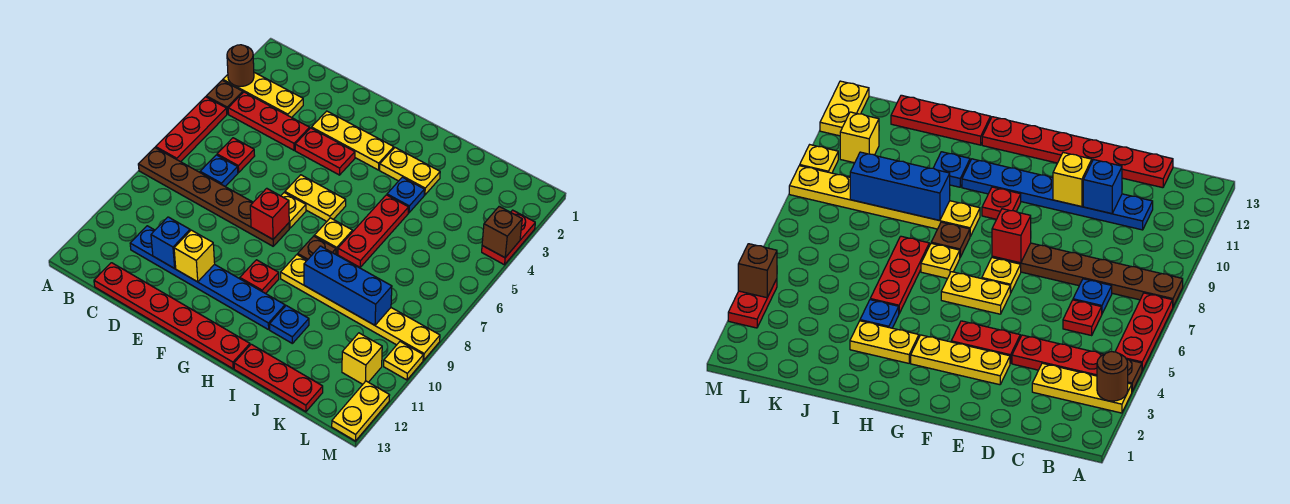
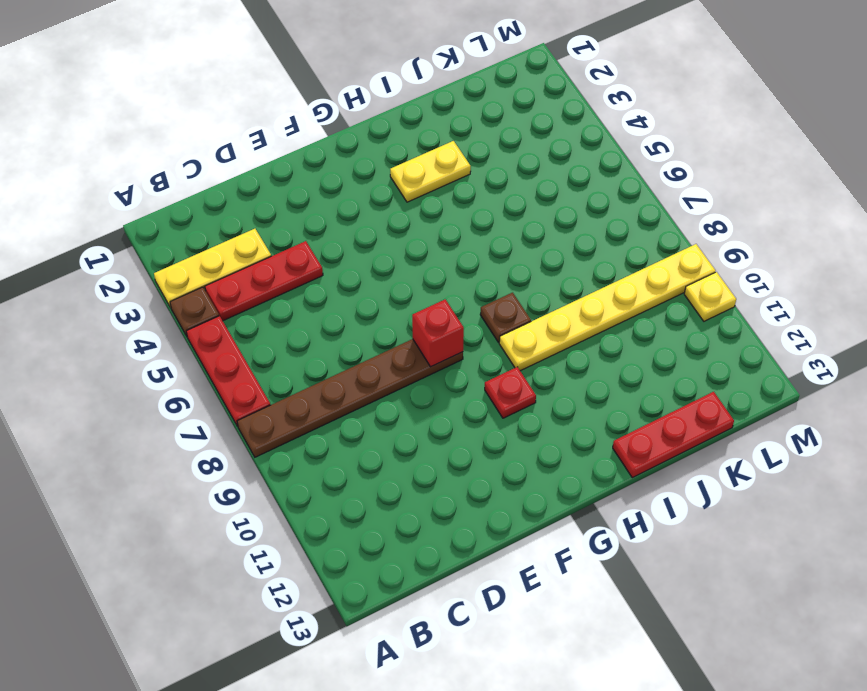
none -> red 1x1 plate [217,138,255,173]
none -> blue 1x1 plate [200,155,238,186]
none -> blue 1x6 plate [130,226,285,330]
none -> red 1x6 plate [94,263,250,369]

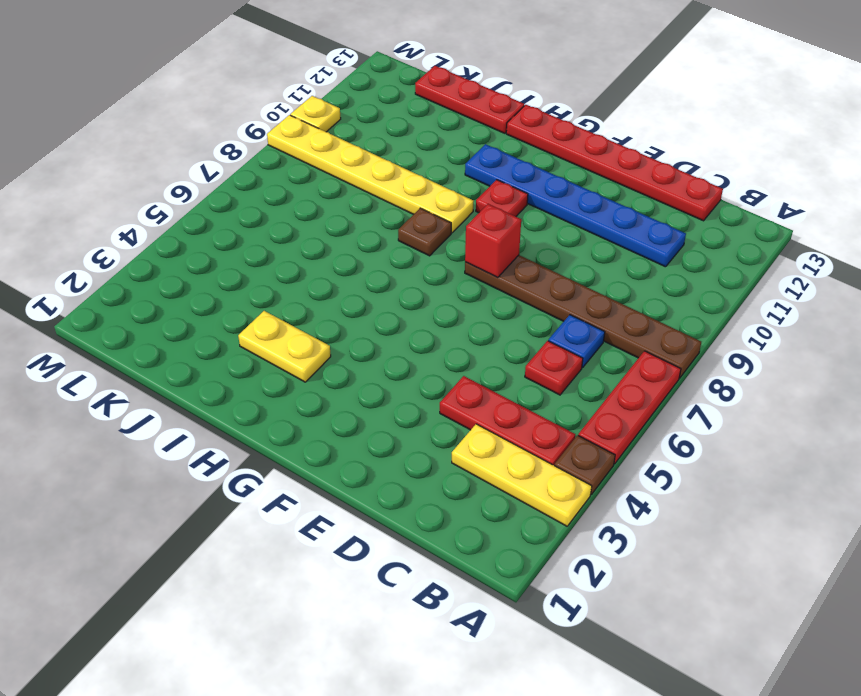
none -> yellow 1x3 plate [311,111,394,170]
none -> red 1x2 plate [295,128,355,175]
none -> yellow 1x2 plate [285,175,346,221]
none -> yellow 1x1 plate [281,193,306,228]

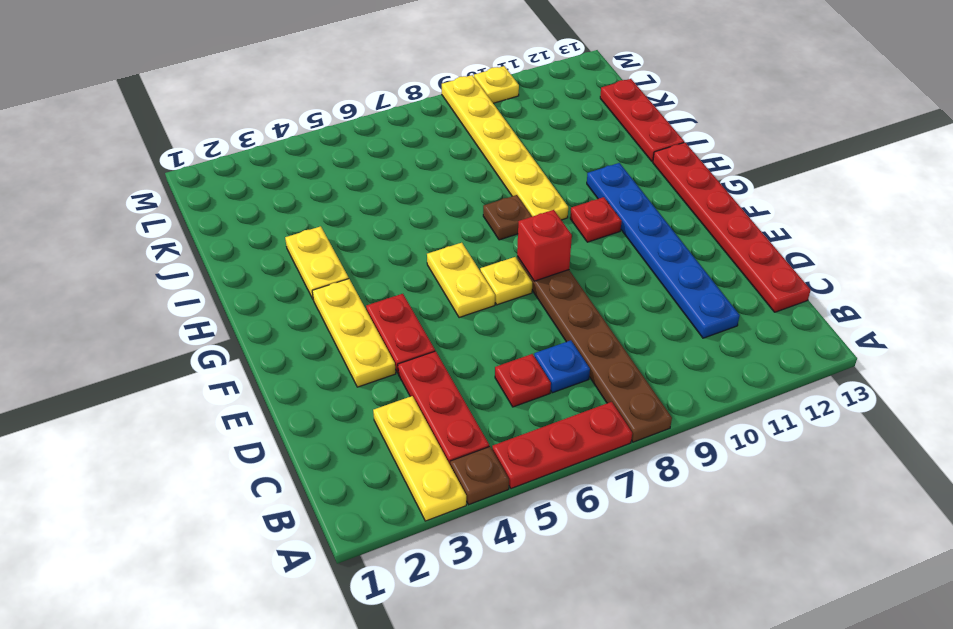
none -> yellow 1x1 plate [314,218,353,254]
none -> blue 1x1 plate [387,177,424,213]
none -> red 1x3 plate [338,195,409,267]
none -> blue 1x1 plate [270,306,309,343]

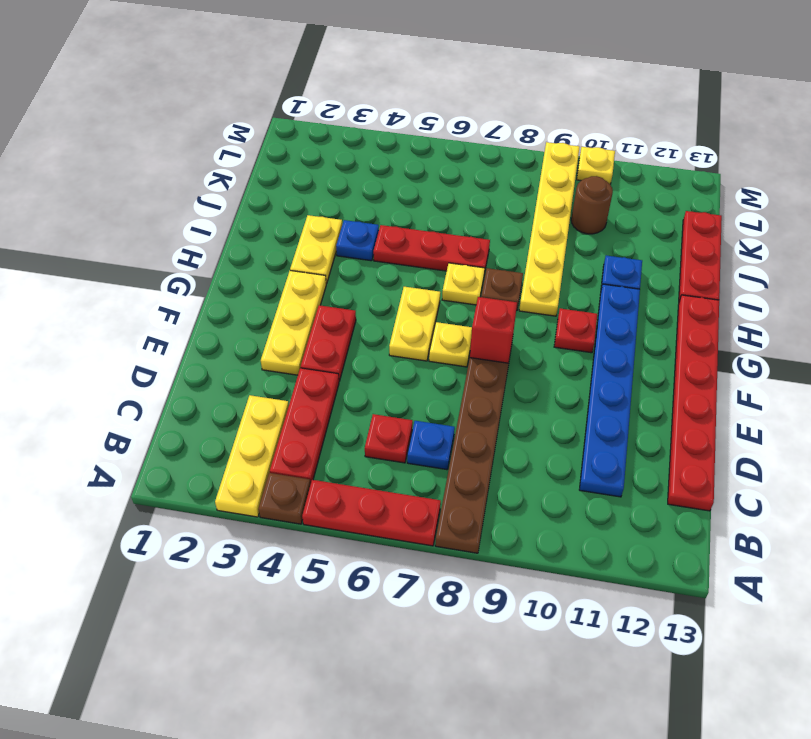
brown 1x1 round brick [571,176,613,234] -> brown 1x1 round brick moved to [227,45,254,86]
none -> yellow 1x1 brick [342,333,382,384]
none -> red 1x2 plate [482,210,535,265]
none -> yellow 1x2 plate [332,381,390,441]
none -> blue 1x1 brick [151,217,190,269]

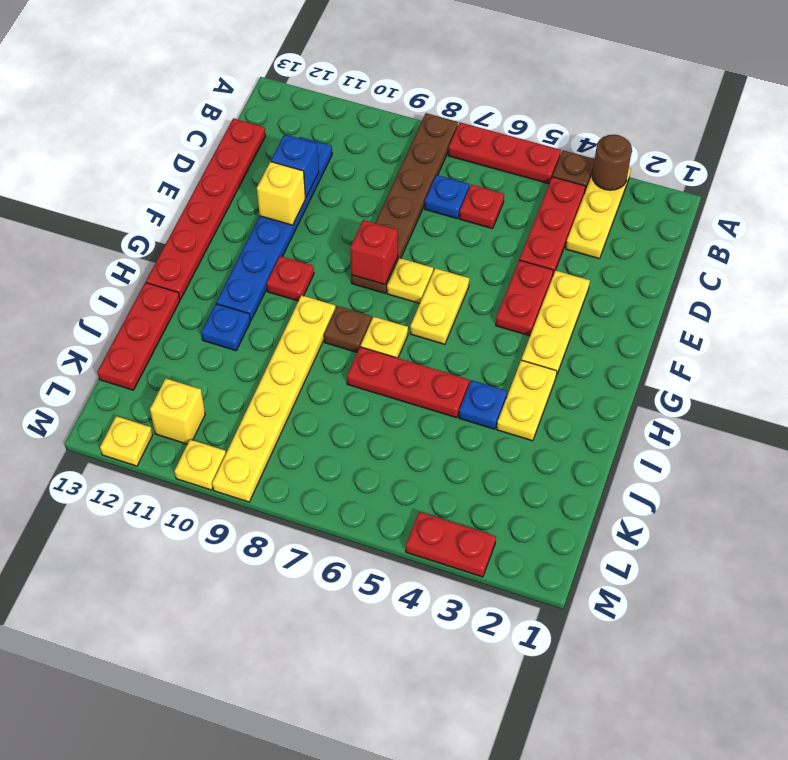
yellow 1x1 plate [100,416,153,466] -> yellow 1x2 plate [332,381,390,441]
none -> blue 1x3 brick [304,246,392,325]
none -> brown 1x1 brick [482,206,522,258]

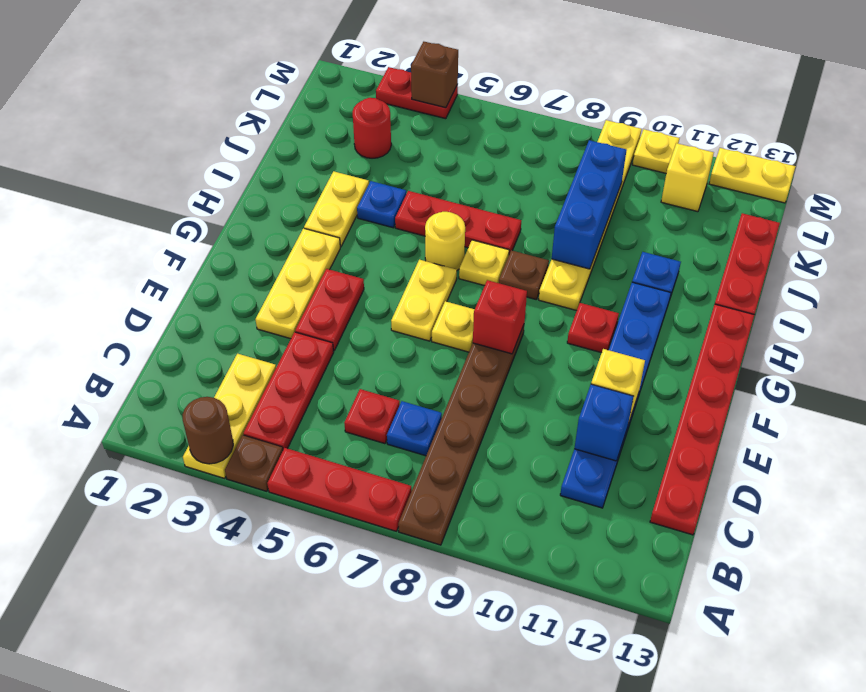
yellow 1x1 round brick [425,212,465,270] -> none
red 1x1 round brick [353,98,391,158] -> none

